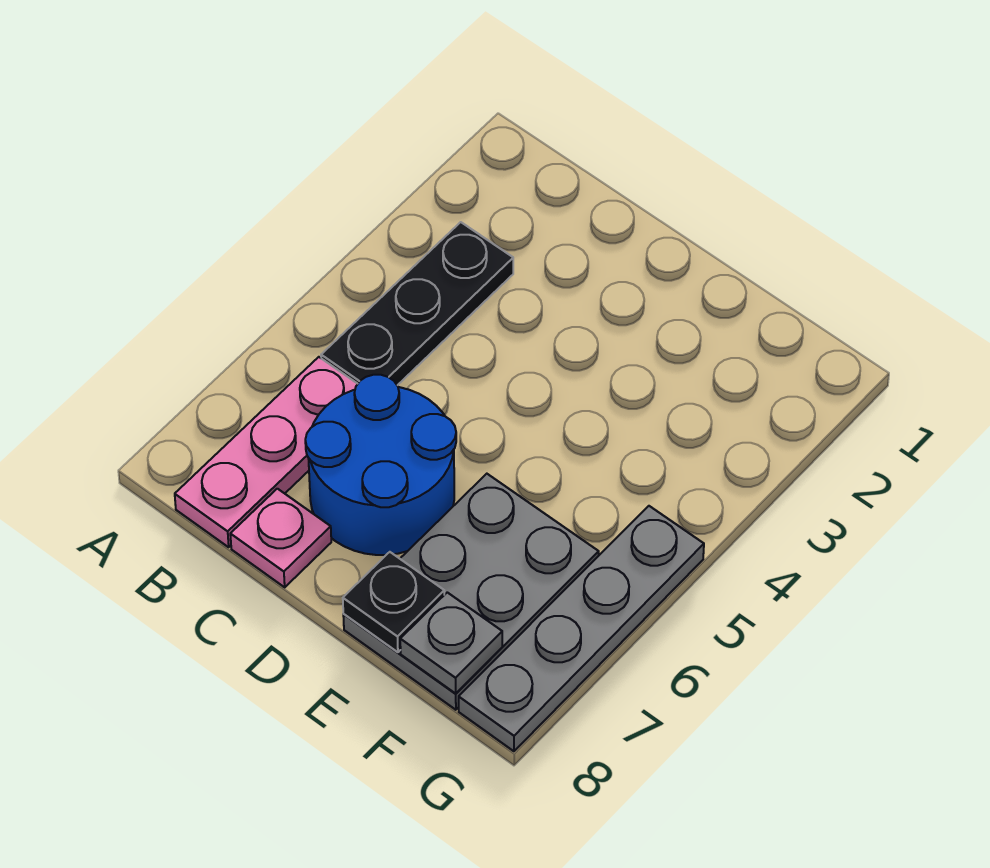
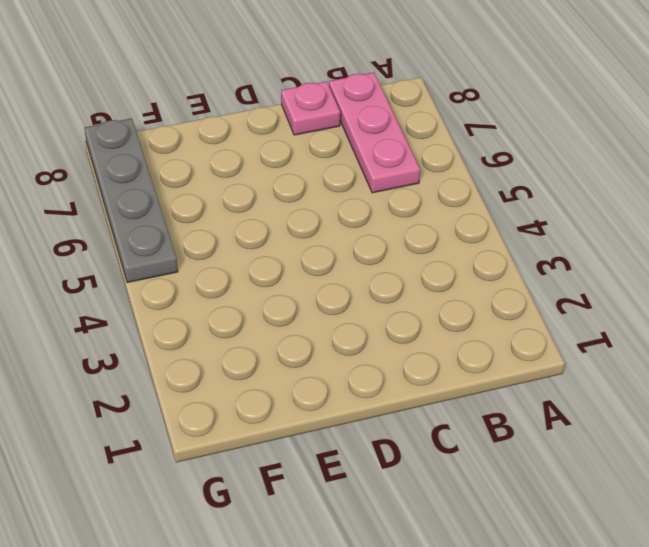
none -> black 1x3 plate [321,222,513,385]
none -> blue 2x2 round brick [305,375,456,555]

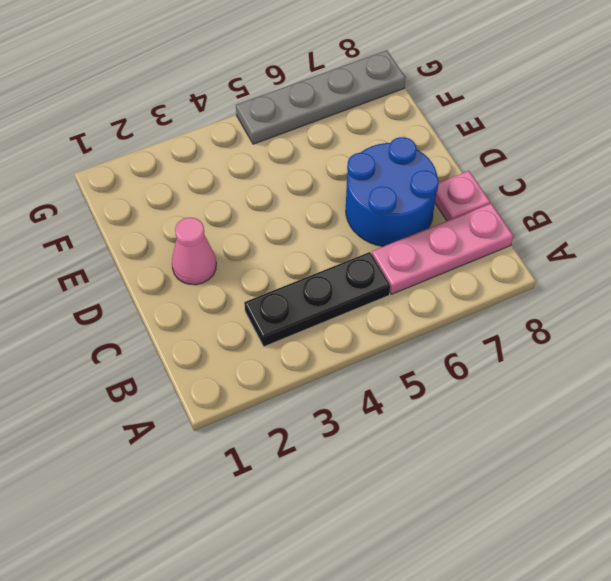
pink 1x1 cone [172,218,216,285] -> none
none -> grey 2x3 plate [343,474,599,710]
none -> black 1x1 plate [343,552,444,652]

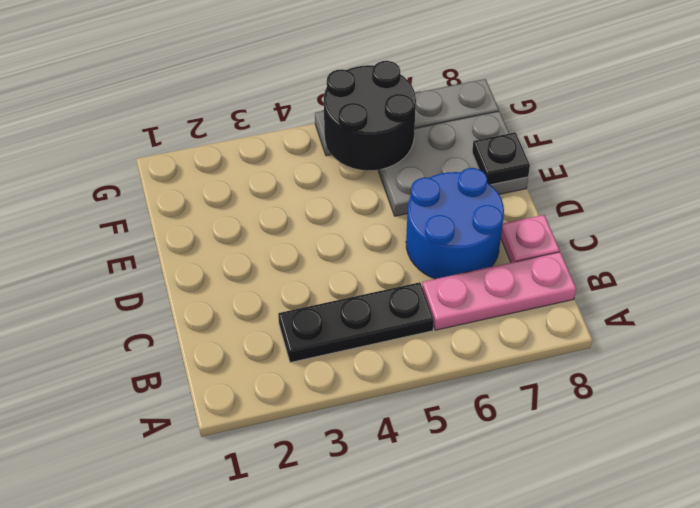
black 2x2 round brick [324,61,416,171] -> none
none -> grey 1x1 plate [400,592,502,693]

